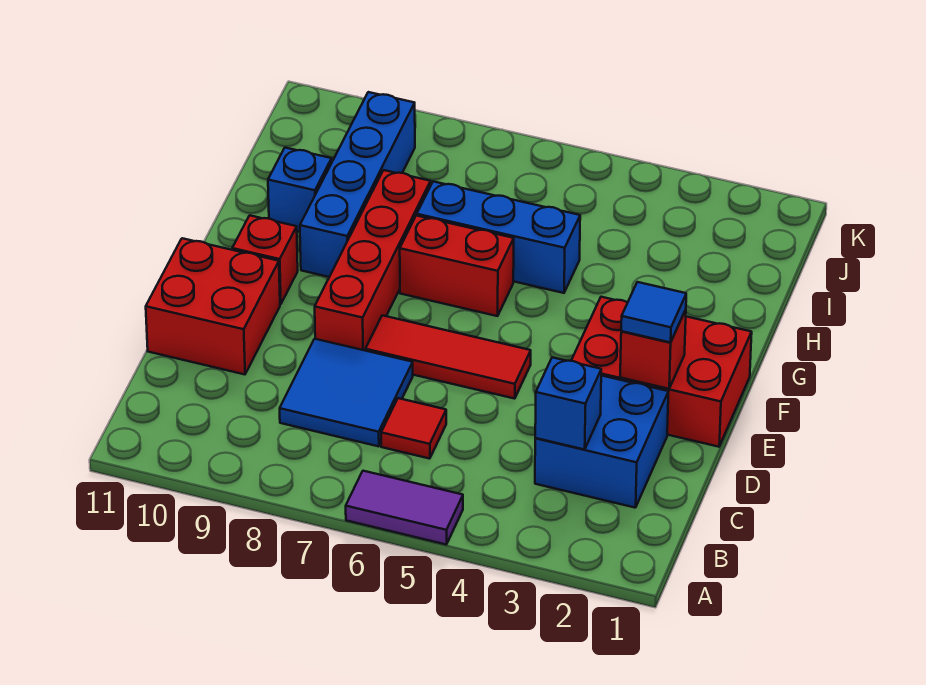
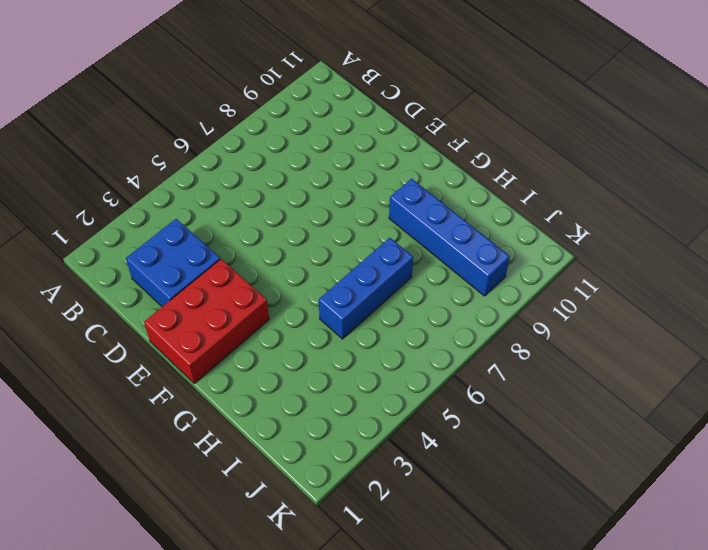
none -> purple 1x2 tile [346,471,463,544]
none -> red 1x1 tile [381,398,446,459]
none -> blue 2x2 tile [280,339,413,446]

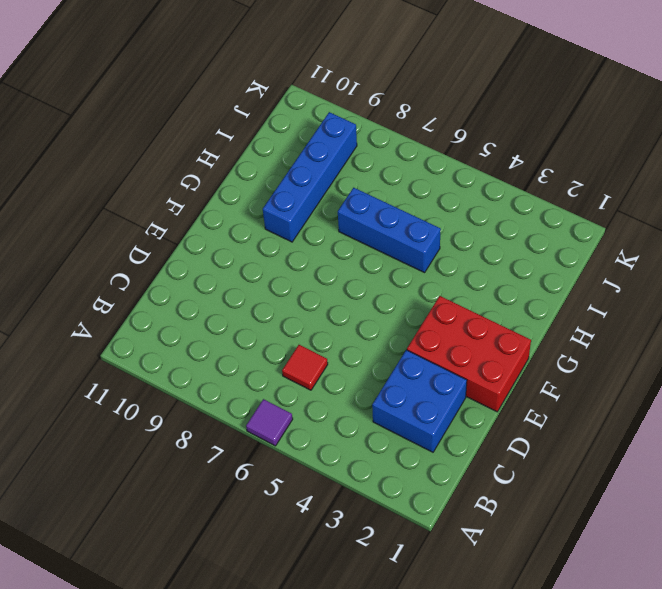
purple 1x1 tile [246,399,293,446] -> purple 1x2 tile [346,471,463,544]
none -> blue 2x2 tile [280,339,413,446]
none -> red 2x2 brick [146,238,280,374]
none -> red 1x3 tile [366,315,531,399]

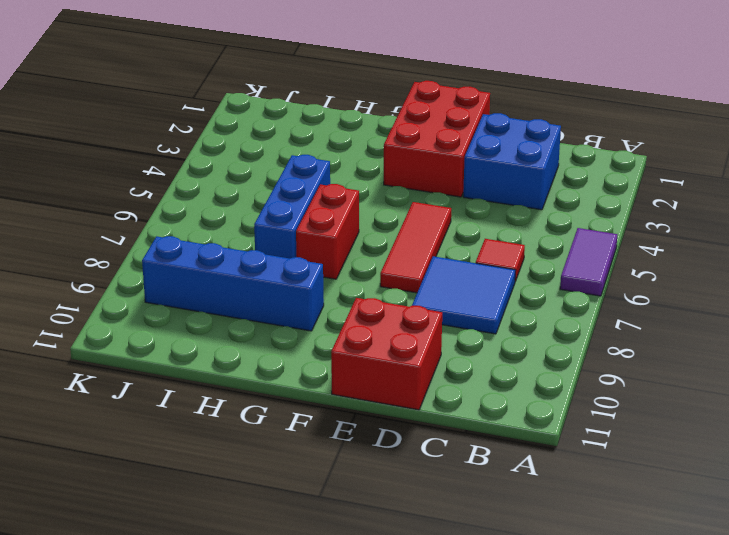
none -> red 1x4 brick [315,170,431,351]
none -> red 1x1 brick [232,215,298,304]
none -> blue 1x1 brick [268,148,332,232]

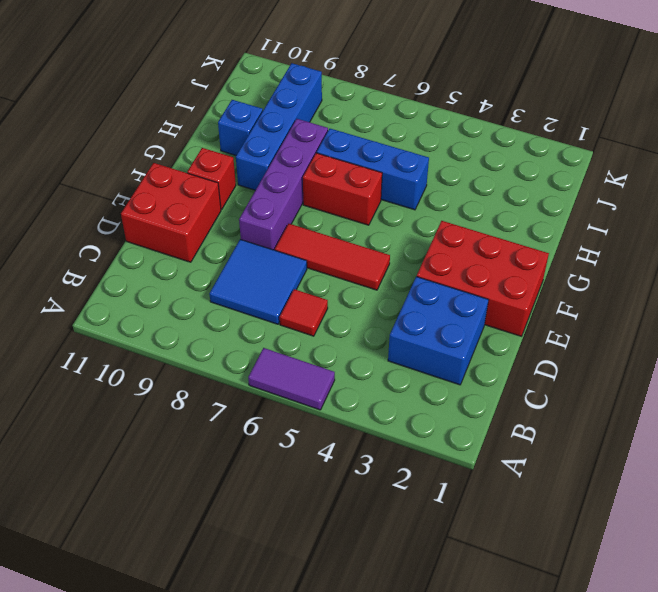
purple 1x4 brick [239,119,328,250] -> red 1x4 brick [315,170,431,351]
none -> blue 1x1 brick [535,357,601,450]
none -> red 1x1 brick [620,310,686,389]
none -> blue 1x1 tile [621,282,686,342]

